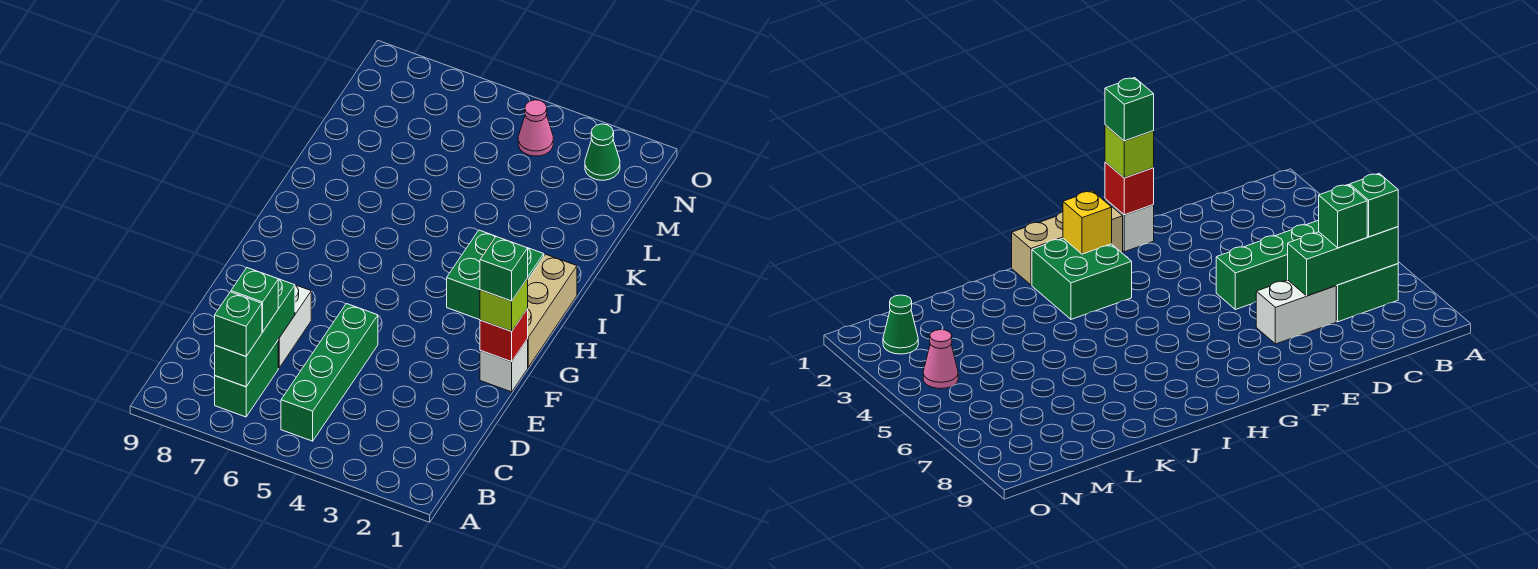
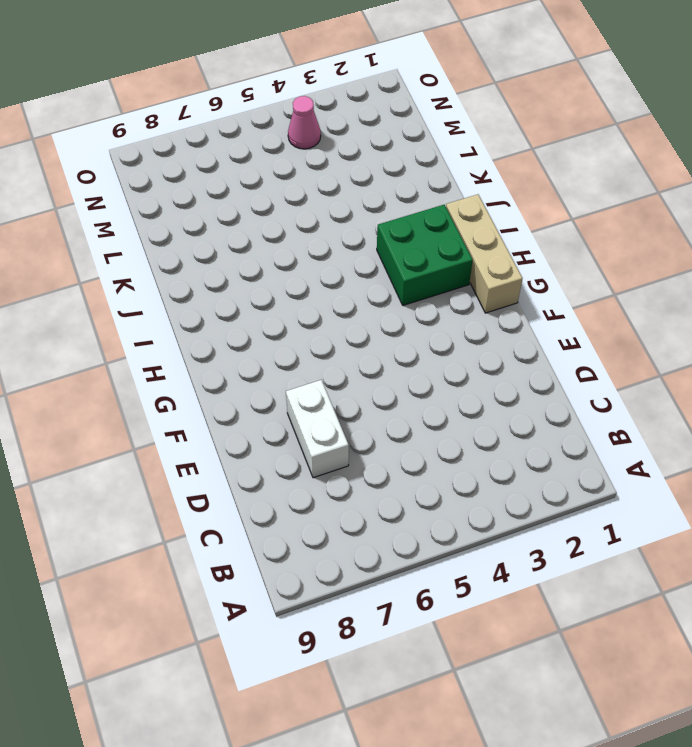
none -> green 1x4 brick [281,304,378,441]
none -> green 1x2 brick [215,341,278,417]
none -> white 1x1 brick [480,339,528,392]

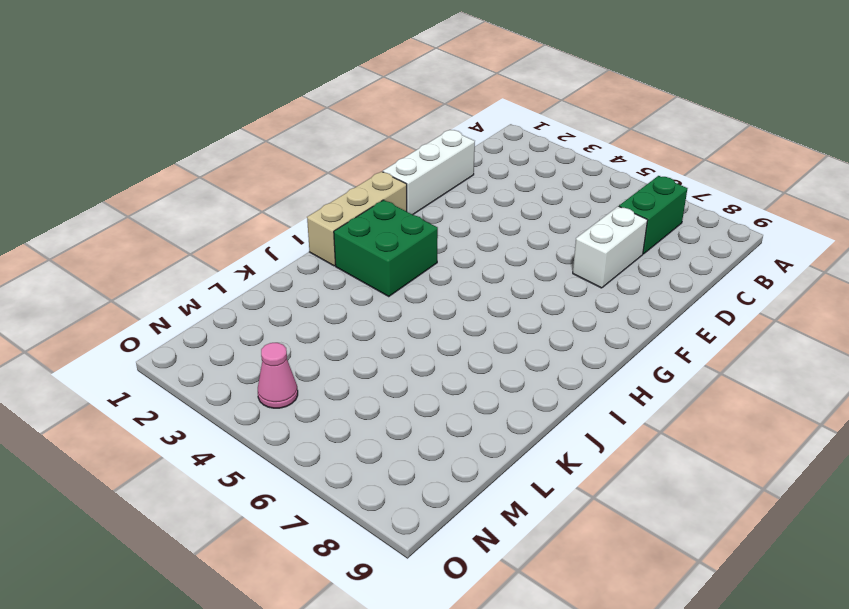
white 1x3 brick [383,130,475,215] -> white 1x1 brick [480,339,528,392]
none -> green 1x4 brick [281,304,378,441]
none -> green 1x1 cone [585,124,620,180]
none -> green 1x3 brick [215,279,295,387]

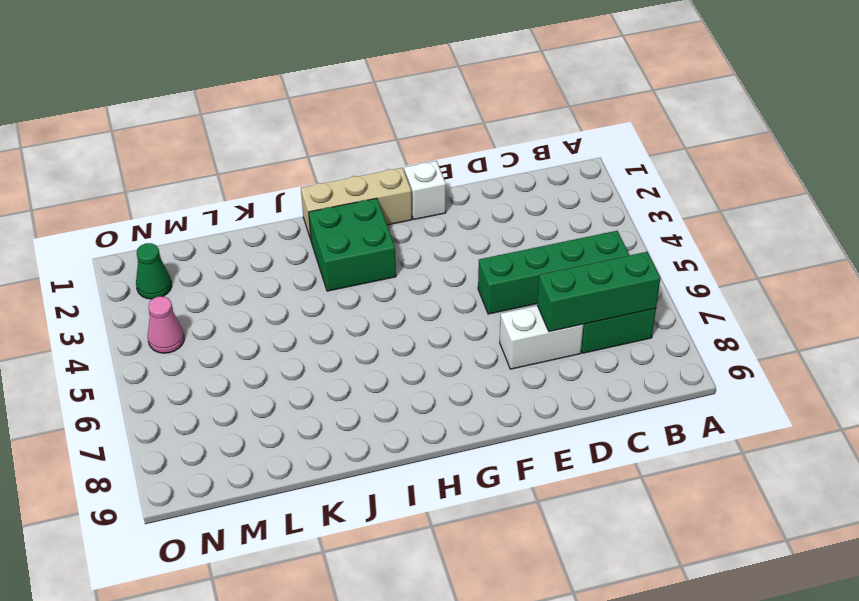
none -> red 1x1 brick [480,309,528,362]
none -> yellow 1x1 brick [1063,191,1112,254]
none -> green 1x1 brick [215,292,262,356]

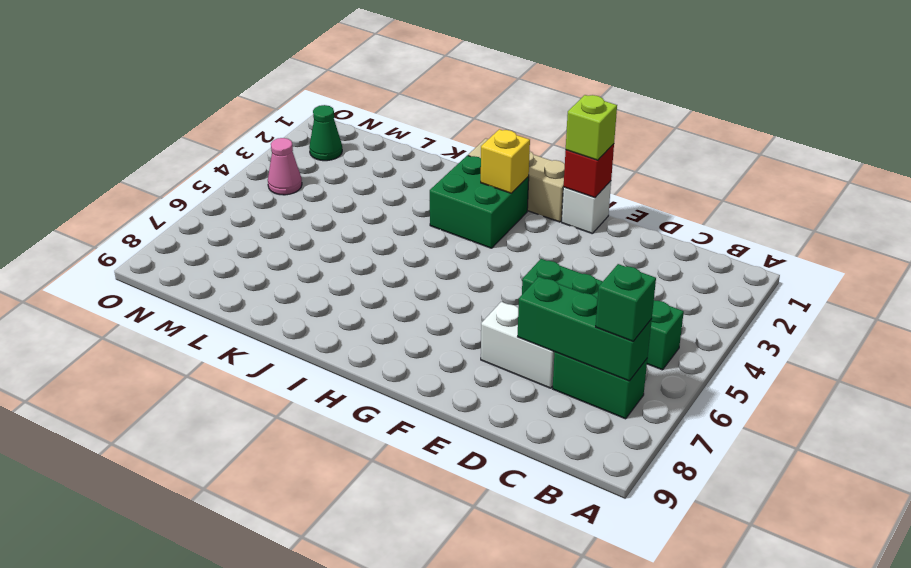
none -> green 1x1 brick [231,268,278,332]
none -> green 1x1 brick [480,237,528,301]

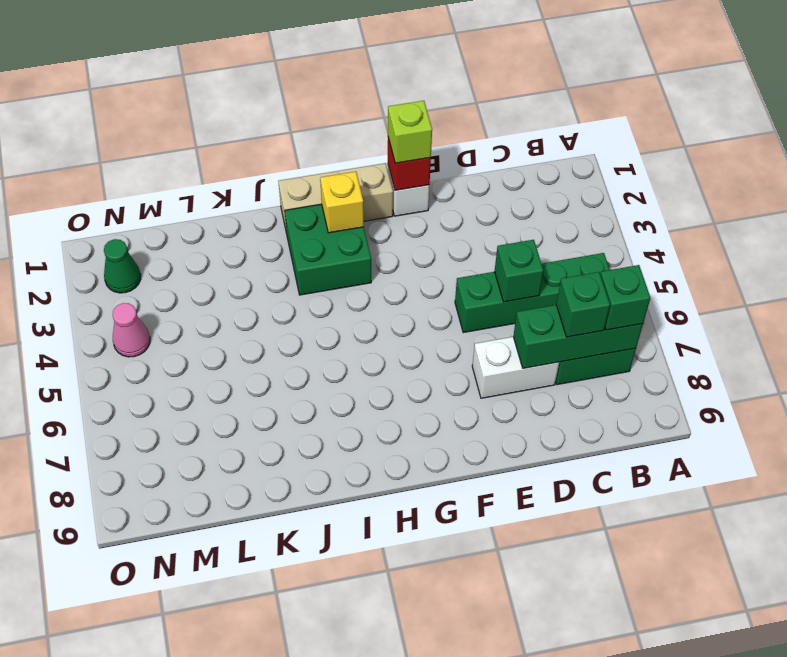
green 1x1 brick [494,240,544,302] -> green 1x1 brick moved to [480,237,528,301]

